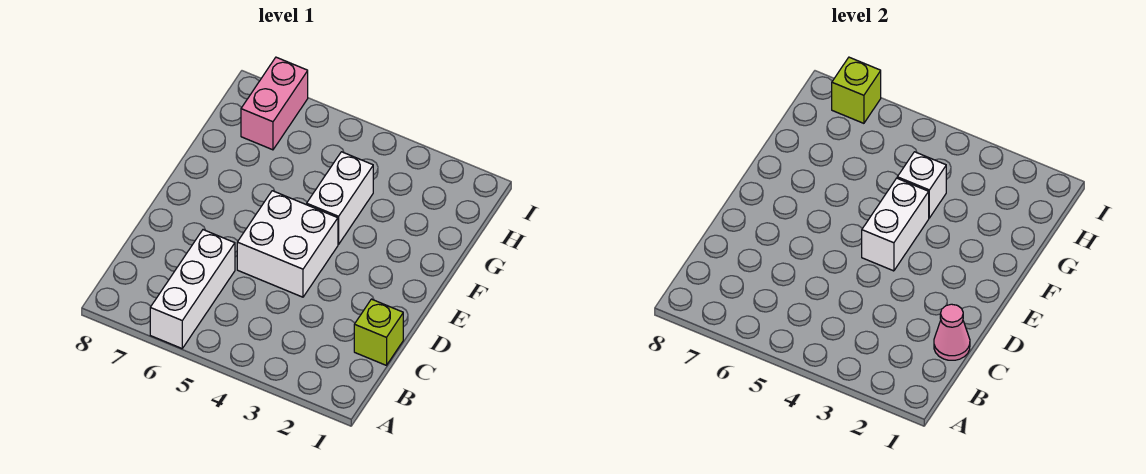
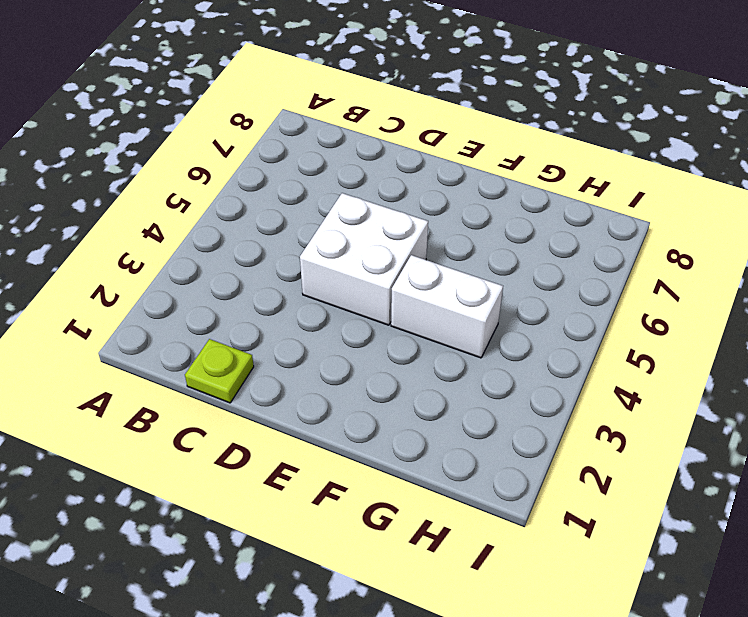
lime 1x1 plate [185,339,254,403] -> lime 1x1 brick [354,299,403,365]
none -> white 1x3 brick [150,230,235,348]
none -> pink 1x2 brick [241,57,308,150]

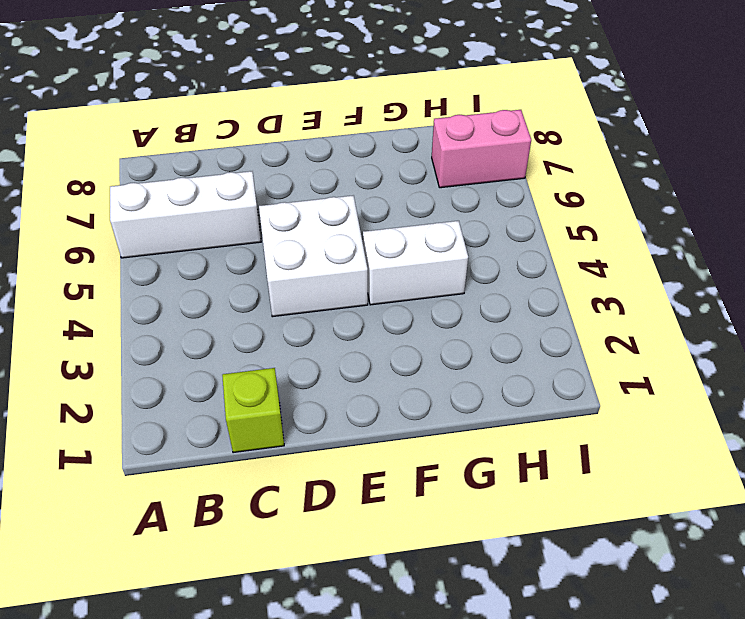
none -> pink 1x1 cone [934,304,970,360]
none -> white 1x2 brick [862,178,929,271]

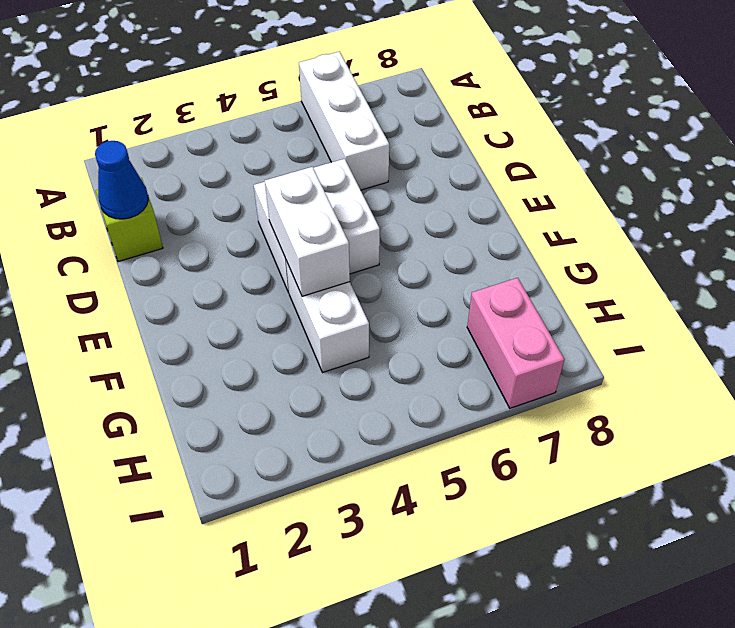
blue 1x1 cone [95,141,148,219] -> pink 1x1 cone [934,304,970,360]
none -> white 1x1 brick [897,152,946,218]
none -> lime 1x1 brick [832,57,881,123]

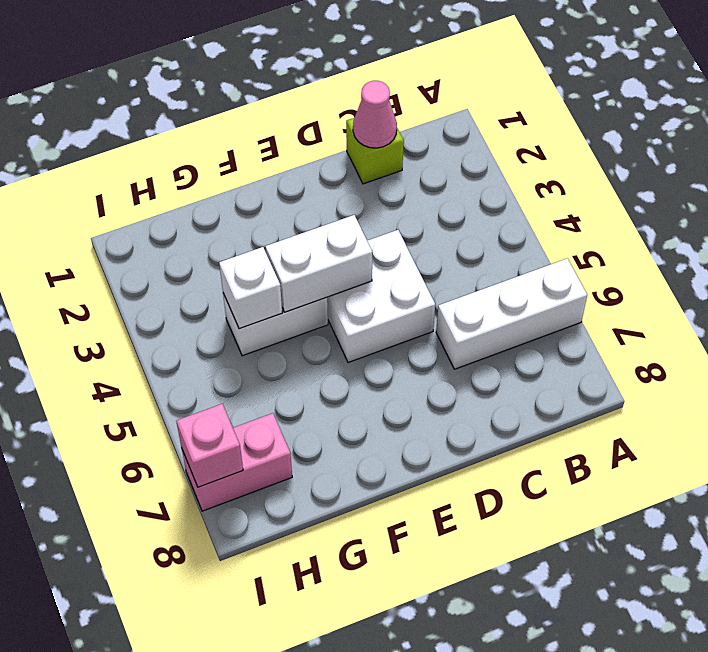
pink 1x1 brick [176,404,243,487] -> lime 1x1 brick [832,57,881,123]

